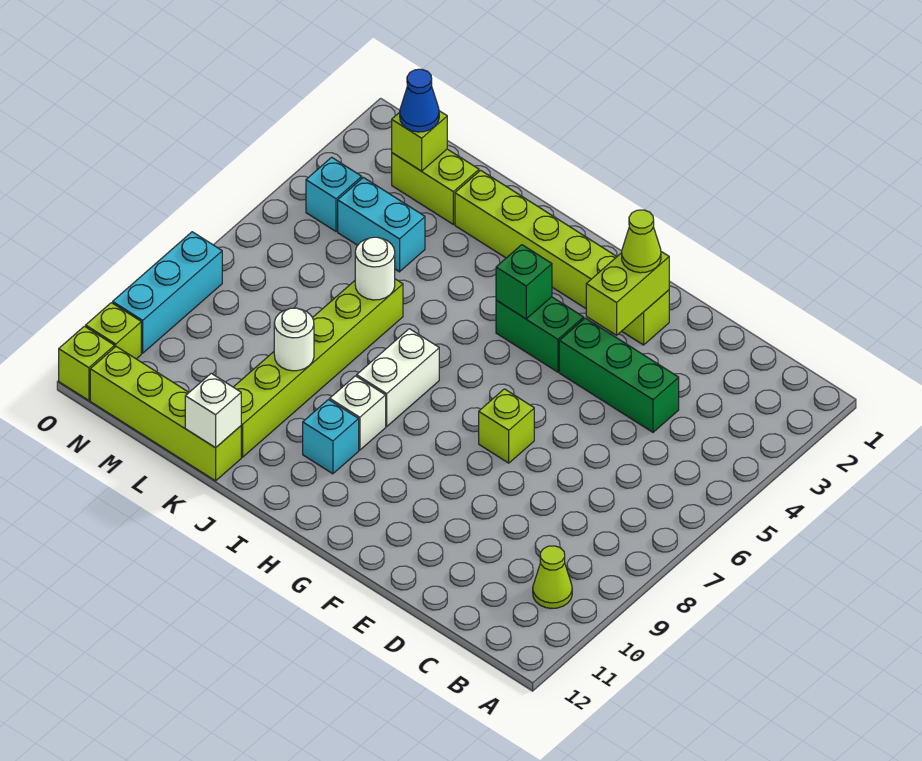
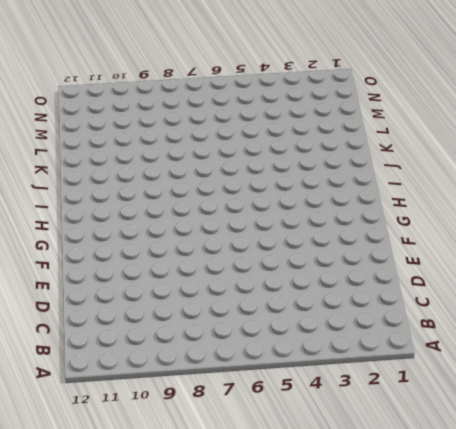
none -> lime 1x1 cone [533,546,572,608]
none -> green 1x3 brick [559,318,679,432]
none -> lime 1x6 brick [455,170,669,345]

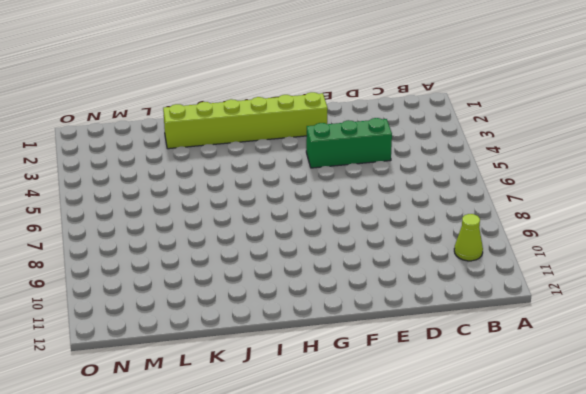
none -> lime 1x1 brick [479,389,534,463]
none -> green 1x2 brick [496,297,584,372]
none -> white 1x2 brick [357,329,439,426]

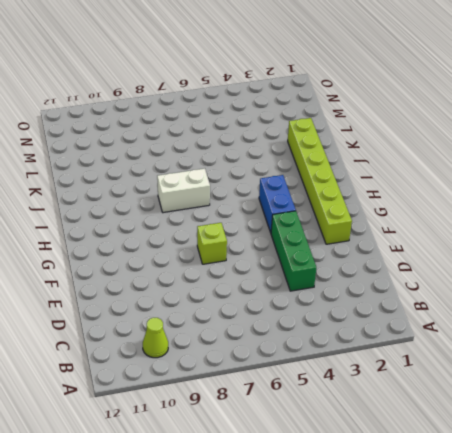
blue 1x2 brick [259,175,296,233] -> green 1x2 brick [496,297,584,372]
none -> white 1x1 brick [330,376,386,450]
none -> cyan 1x1 brick [303,400,359,474]
none -> lime 1x6 brick [234,279,403,457]

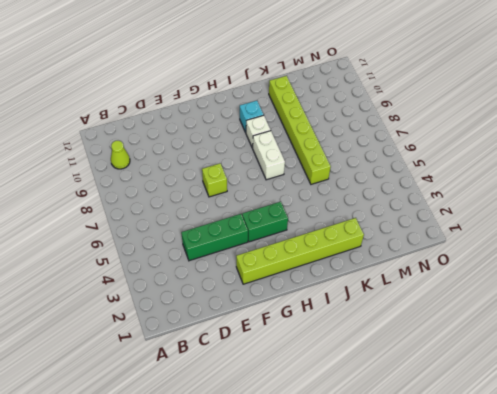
none -> lime 1x4 brick [90,347,241,481]
none -> lime 1x2 brick [392,149,479,224]
none -> cyan 1x2 brick [338,177,425,272]

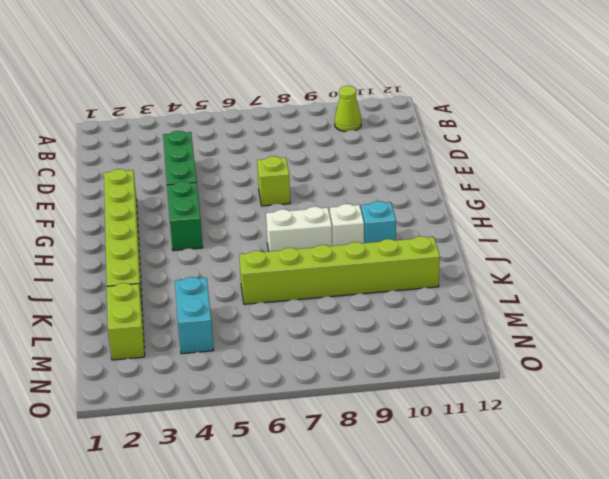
none -> lime 1x4 brick [90,347,241,481]
none -> cyan 1x1 brick [306,157,362,231]
none -> cyan 1x3 brick [113,232,222,353]

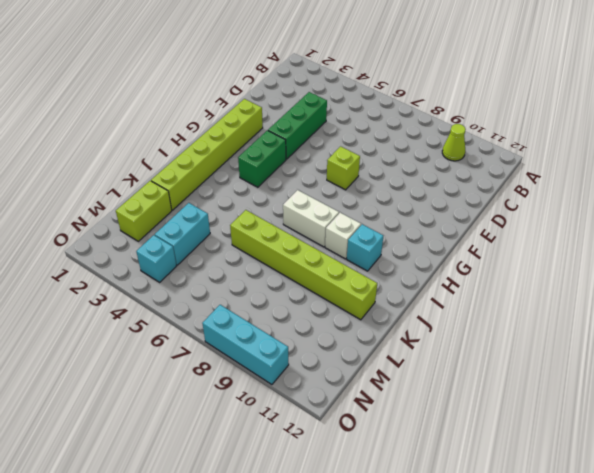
none -> lime 1x4 brick [90,347,241,481]
none -> lime 1x1 brick [86,303,141,359]
none -> lime 1x1 brick [59,326,114,400]

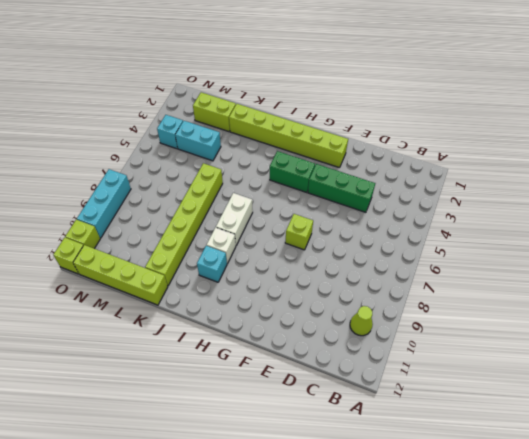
none -> lime 1x2 brick [586,252,669,335]
none -> green 1x1 brick [496,245,552,319]
none -> white 1x1 round brick [355,237,395,300]

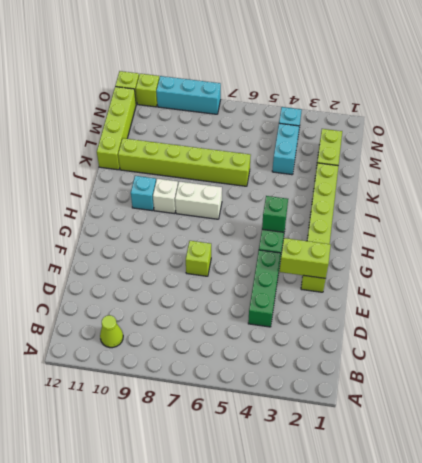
none -> white 1x1 round brick [355,237,395,300]
none -> white 1x1 round brick [274,308,314,371]
none -> white 1x1 brick [185,373,241,448]

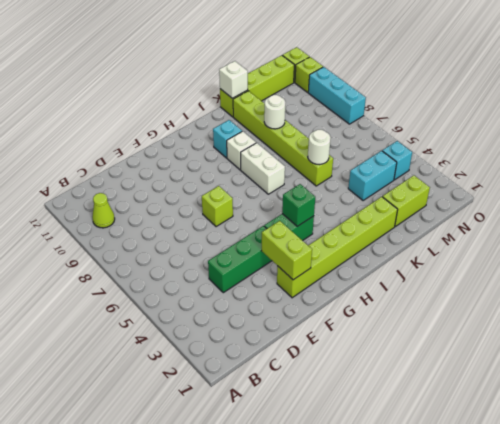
none -> lime 1x1 brick [392,111,447,171]
none -> lime 1x1 cone [622,210,661,273]
none -> blue 1x1 cone [400,69,439,132]

